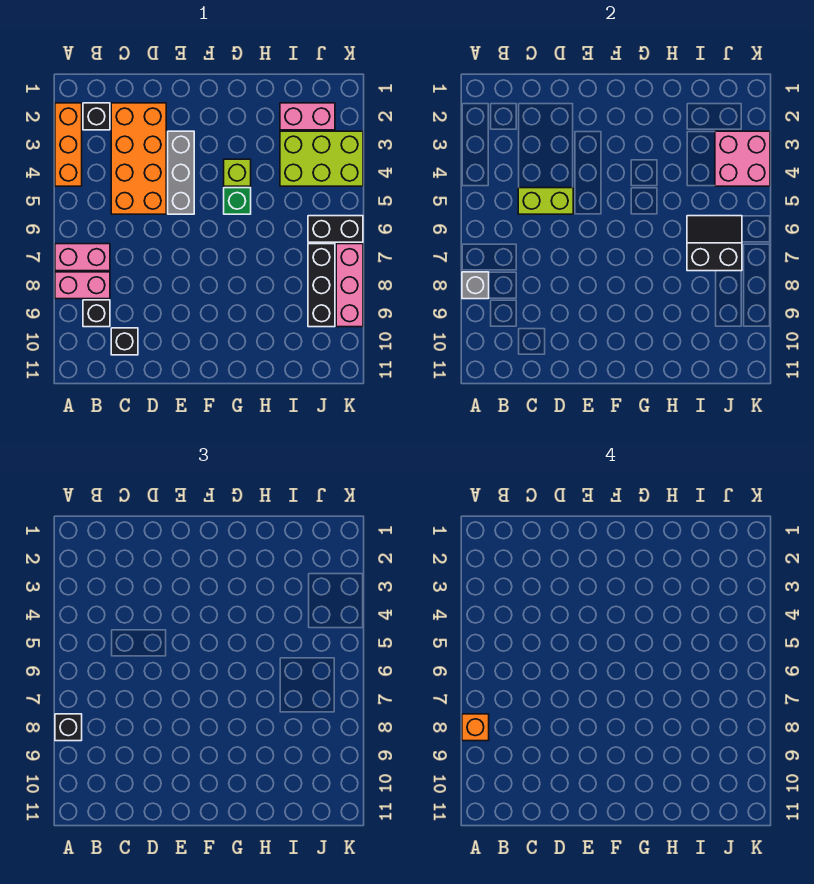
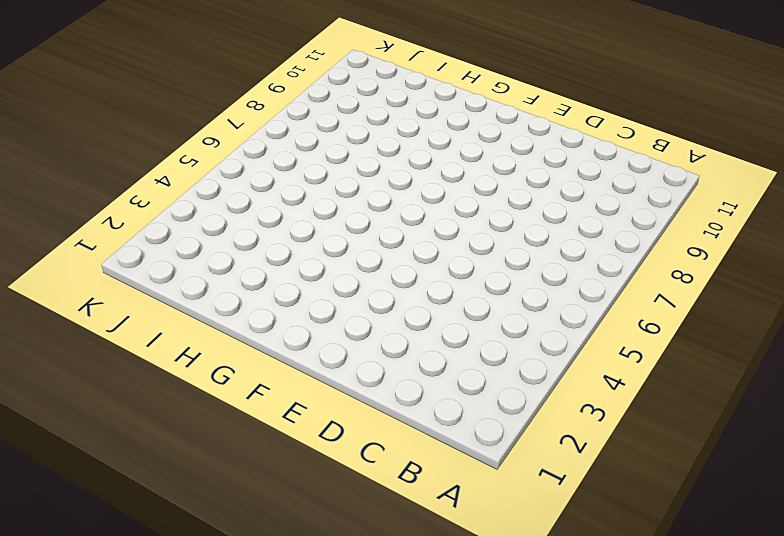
none -> orange 1x3 brick [55,103,82,186]
none -> pink 1x2 brick [55,244,110,271]
none -> pink 1x2 brick [55,272,110,299]

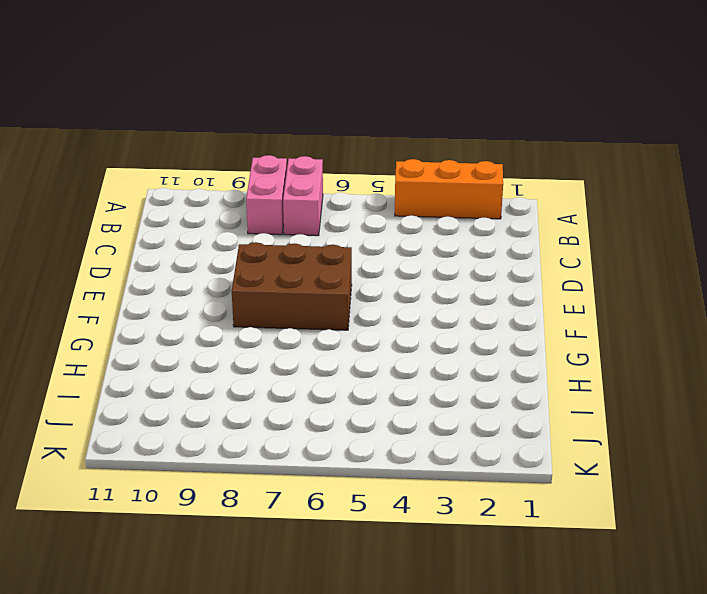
brown 2x3 brick [232,242,352,330] -> none
none -> black 1x1 brick [83,103,110,130]
none -> black 1x1 brick [83,300,110,327]
none -> orange 2x4 brick [111,103,166,214]

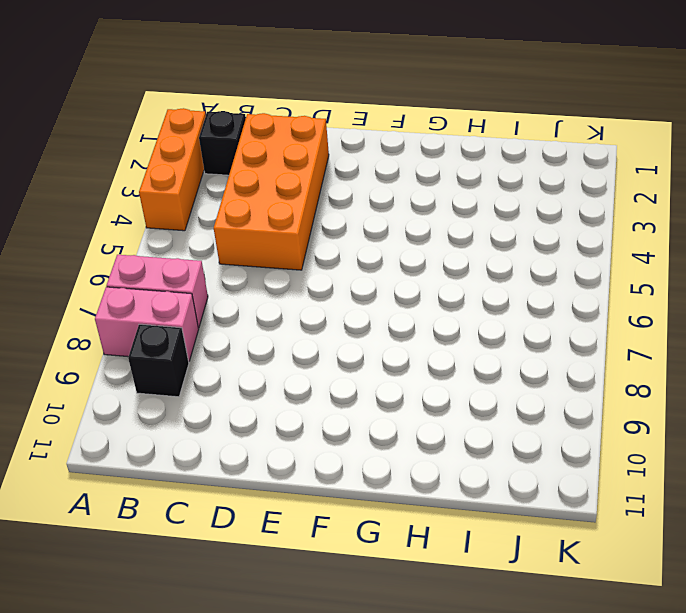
none -> black 1x1 brick [111,328,138,355]
none -> grey 1x3 brick [168,131,194,214]
none -> lime 1x1 brick [224,159,251,186]

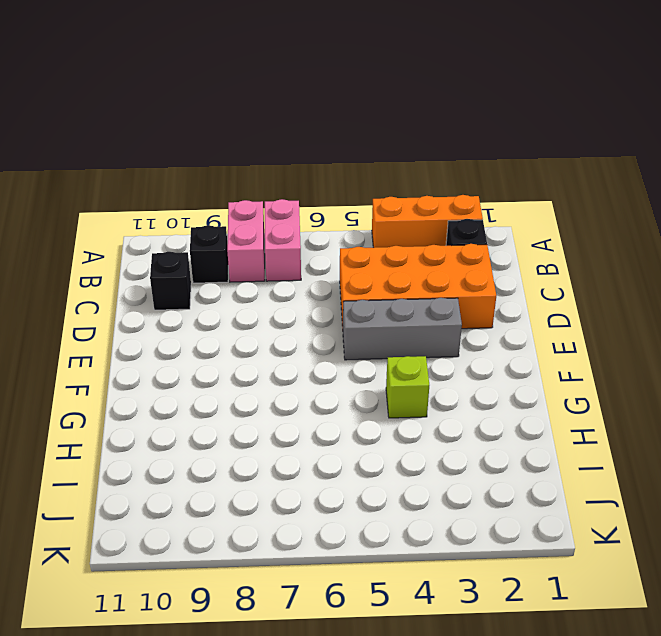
none -> green 1x1 brick [224,188,251,214]
none -> pink 1x2 brick [280,103,335,130]
none -> lime 2x3 brick [280,131,363,186]

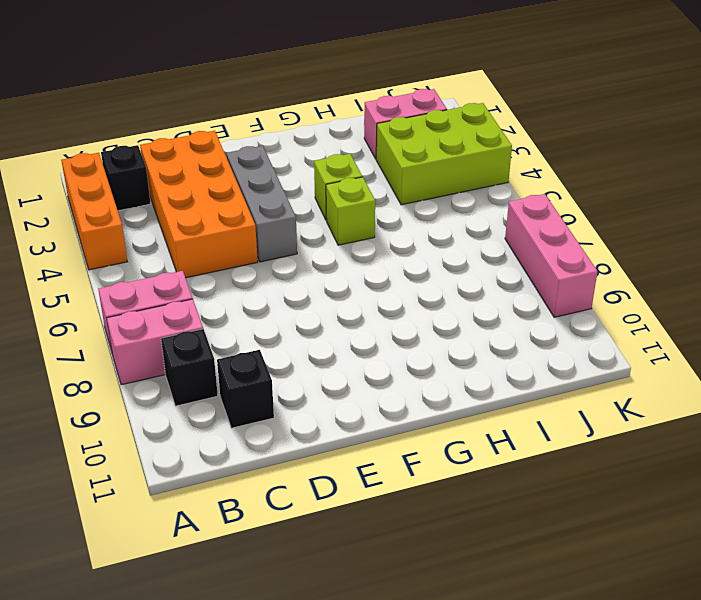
lime 1x1 brick [326,177,375,245] -> green 1x1 brick [224,188,251,214]
none -> black 1x2 brick [308,216,363,242]
none -> black 1x3 brick [308,244,335,327]
none -> grey 1x1 brick [462,272,489,299]

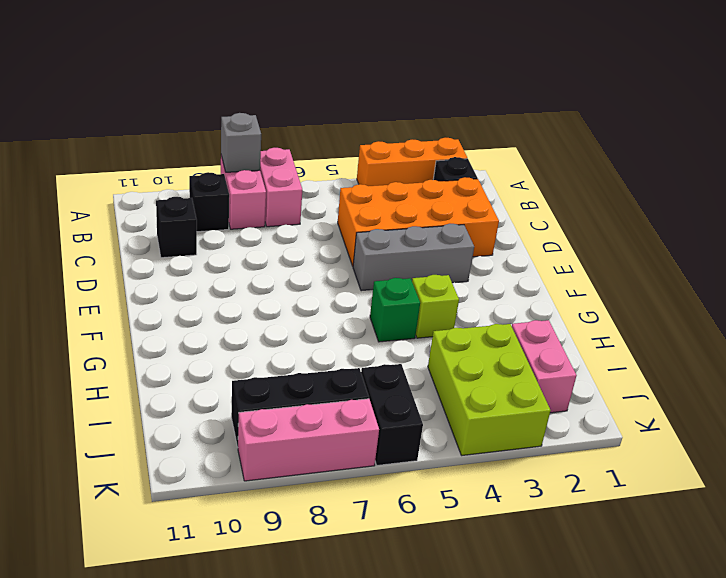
none -> lime 1x2 brick [518,188,573,214]
none -> black 2x2 slope [687,216,742,271]
none -> pink 2x2 brick [715,131,770,186]

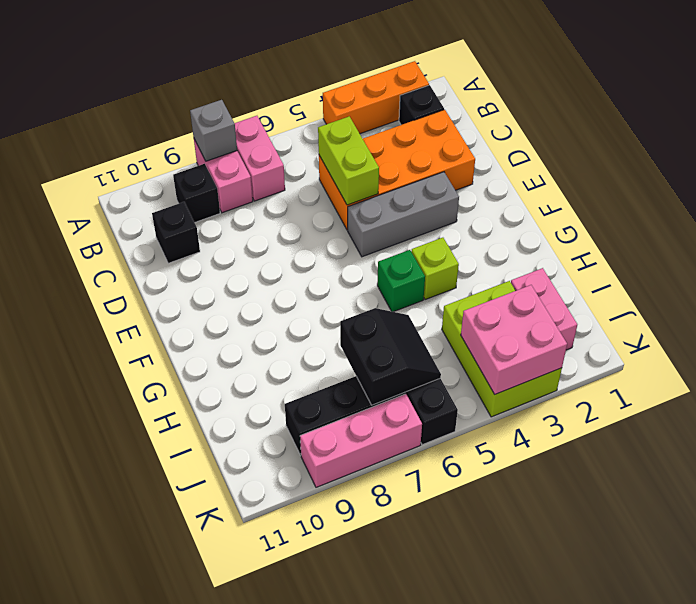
none -> black 1x1 brick [55,714,82,741]
none -> orange 1x1 brick [462,714,489,741]

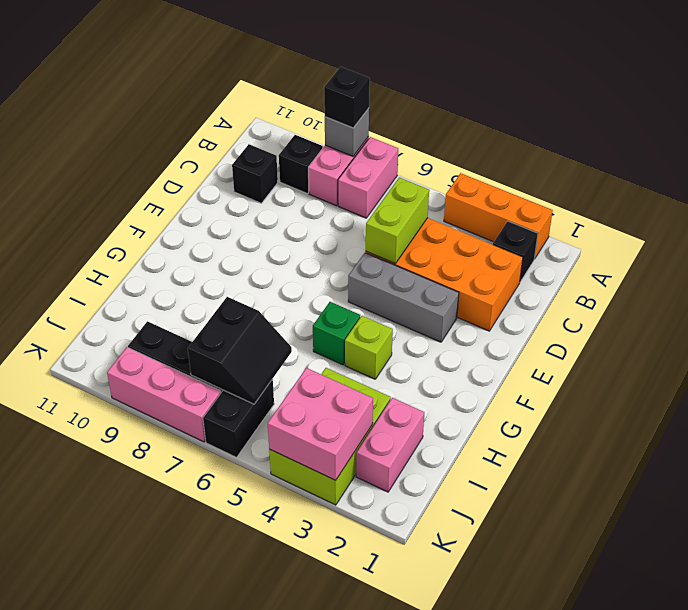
none -> orange 1x1 brick [462,714,489,741]

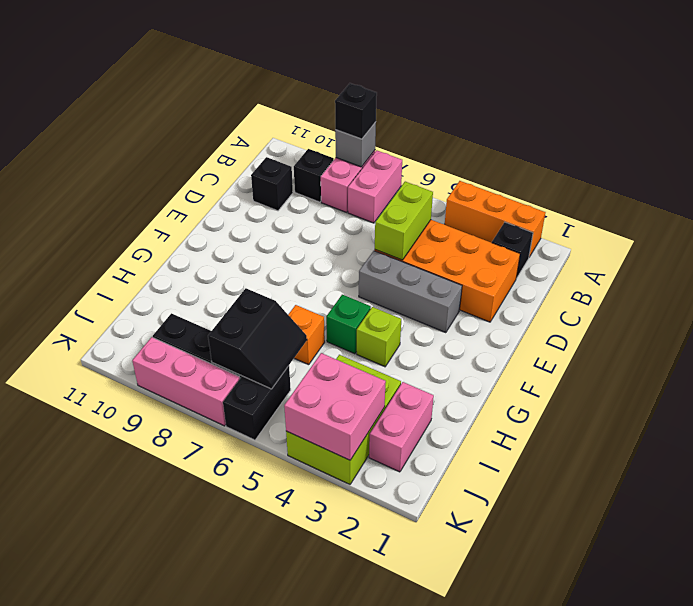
orange 1x1 brick [288,305,325,365] -> orange 1x1 brick moved to [462,714,489,741]

